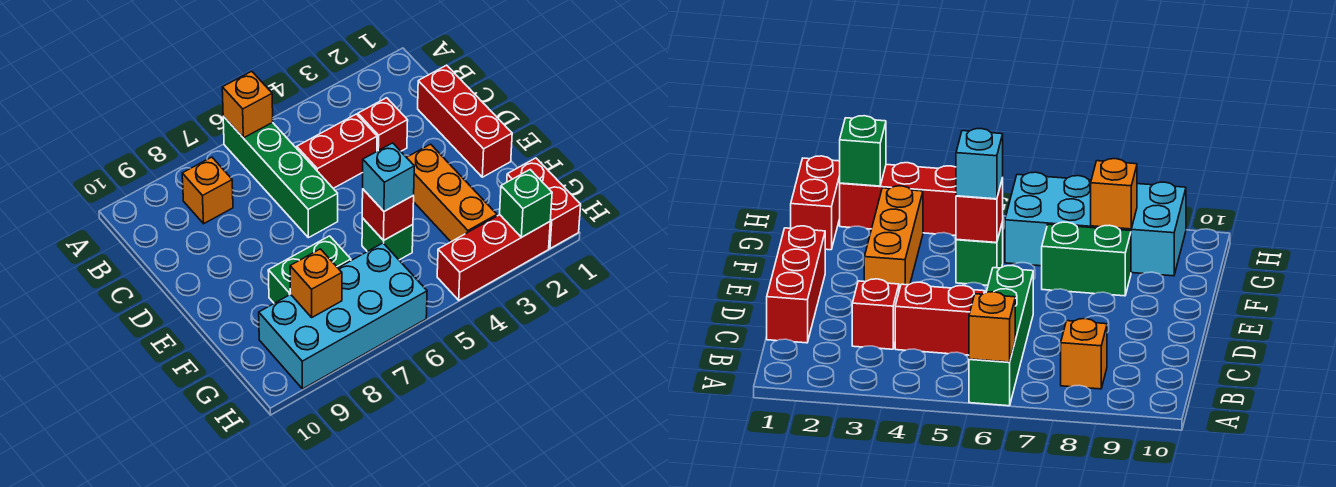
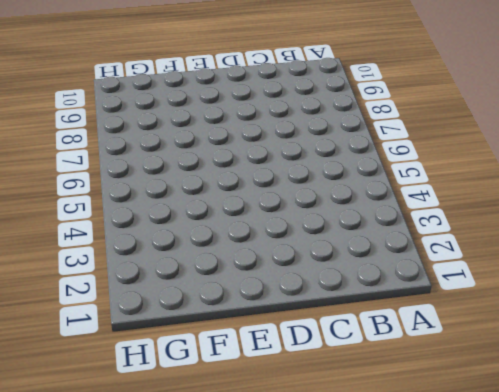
none -> green 1x4 brick [223,116,338,238]
none -> orange 1x1 brick [182,157,233,224]
none -> red 1x3 brick [418,65,512,177]

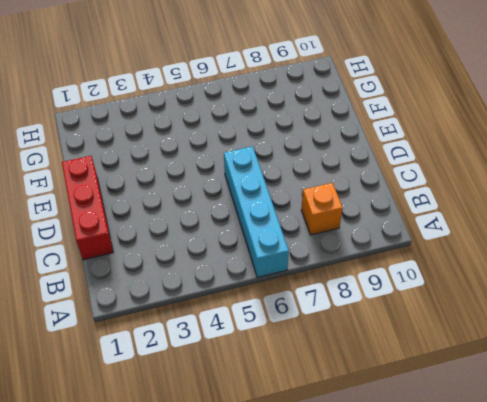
cyan 1x4 brick [224,146,289,277] -> green 1x4 brick [223,116,338,238]
none -> red 1x1 brick [358,98,408,151]
none -> red 1x2 brick [297,114,377,188]
none -> orange 1x3 brick [407,144,497,242]

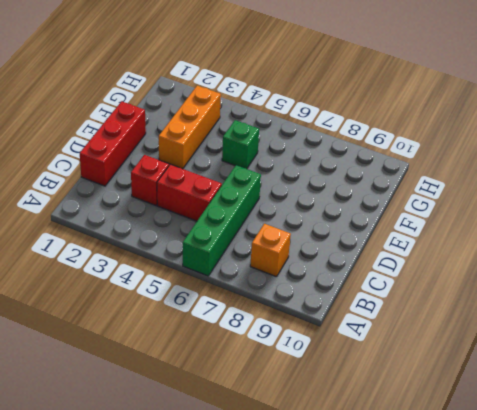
none -> green 1x2 brick [268,236,351,303]
none -> red 1x2 brick [507,158,581,249]
none -> cyan 2x4 brick [259,243,427,389]

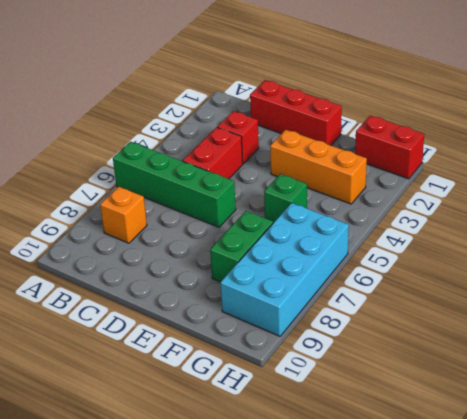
none -> red 1x3 brick [437,215,550,300]
none -> orange 1x1 brick [222,71,273,138]
none -> red 1x1 brick [362,189,414,240]

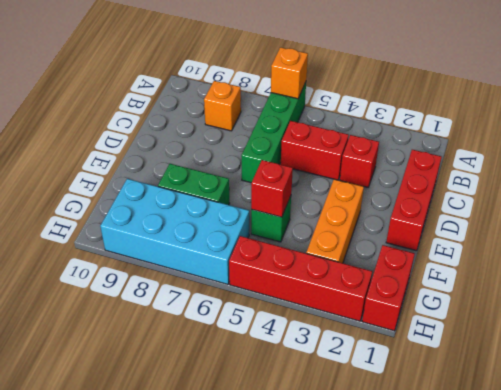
red 1x4 brick [229,236,372,321] -> red 1x3 brick [437,215,550,300]
none -> orange 1x1 brick [290,249,342,317]
none -> green 1x1 brick [500,170,552,237]
none -> cyan 1x1 brick [363,143,414,211]

